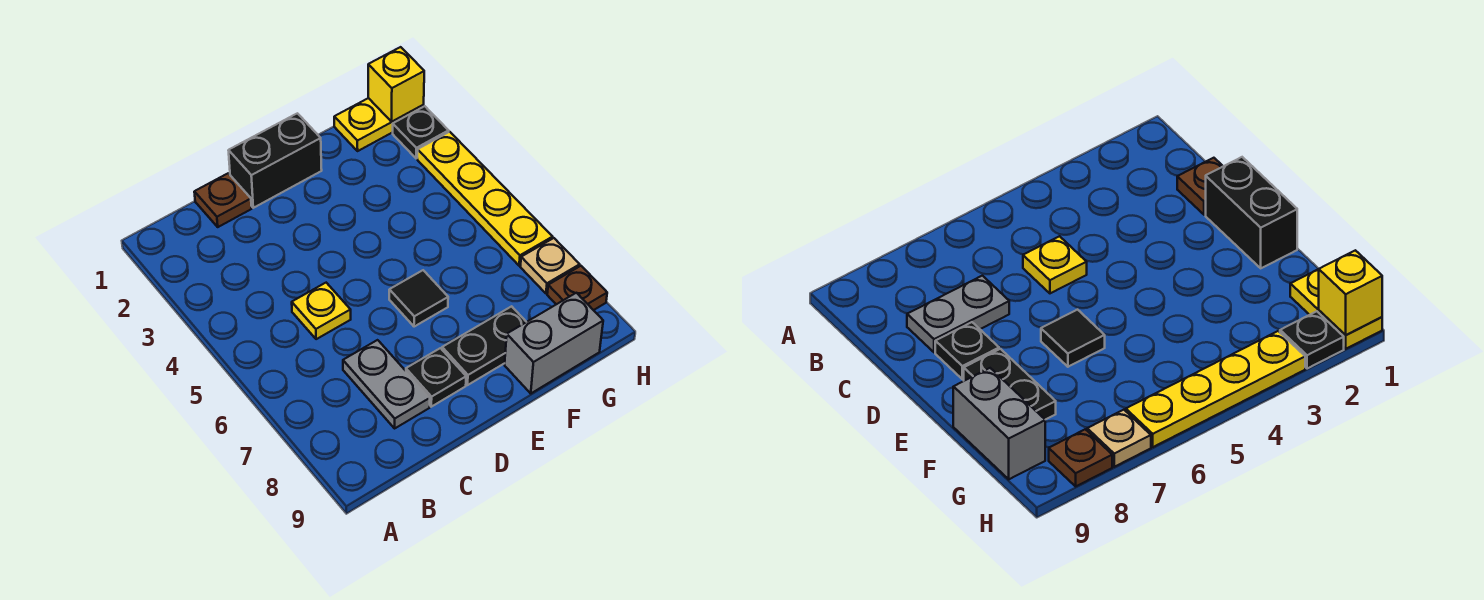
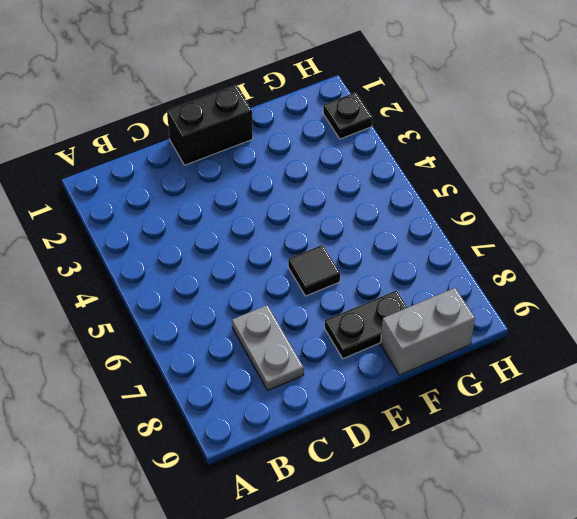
none -> brown 1x1 plate [194,173,252,227]
none -> yellow 1x1 plate [292,283,351,339]
none -> black 1x1 plate [406,348,466,407]

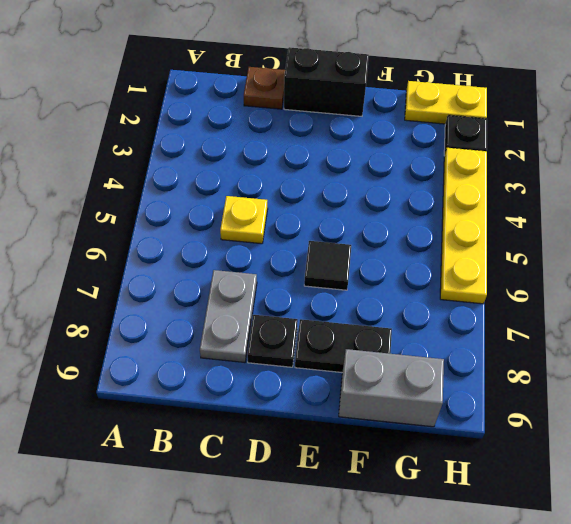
none -> tan 1x1 plate [520,238,580,294]
none -> brown 1x1 plate [547,266,607,310]
none -> yellow 1x1 brick [368,47,424,122]

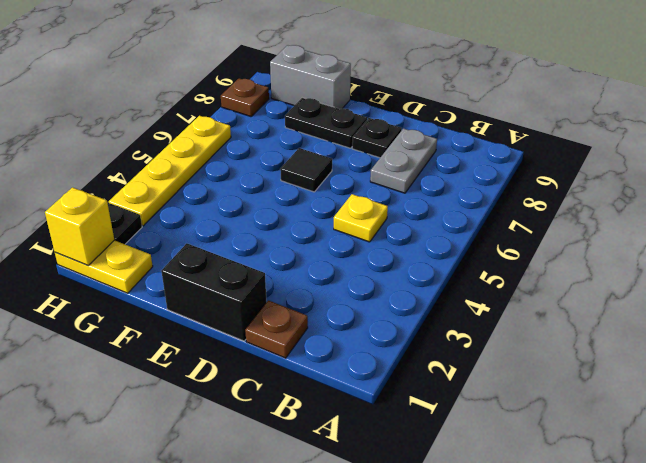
none -> tan 1x1 plate [520,238,580,294]

